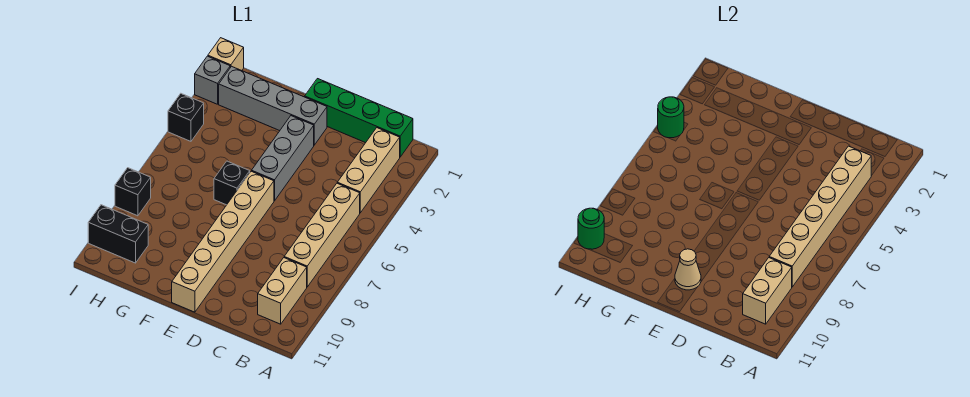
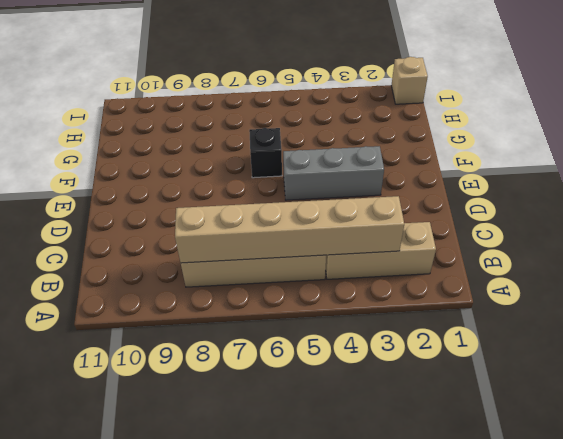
none -> green 1x4 brick [305,79,413,157]
none -> tan 1x2 brick [258,258,307,324]
none -> grey 1x4 brick [219,66,327,145]

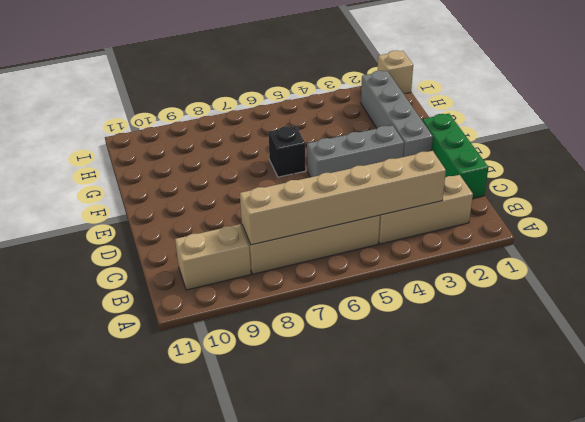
green 1x3 brick [422,114,489,199] -> green 1x4 brick [305,79,413,157]
none -> tan 1x6 brick [172,171,274,312]
none -> black 1x2 brick [88,205,148,263]
none -> grey 1x1 brick [195,56,230,104]

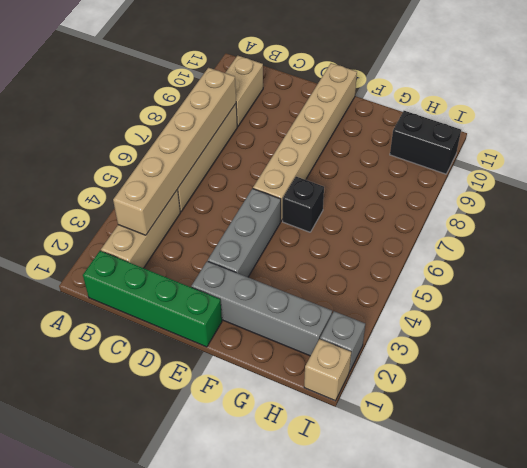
none -> black 1x1 brick [168,94,204,141]
none -> black 1x1 brick [115,168,151,216]
none -> tan 1x2 brick [743,258,792,324]

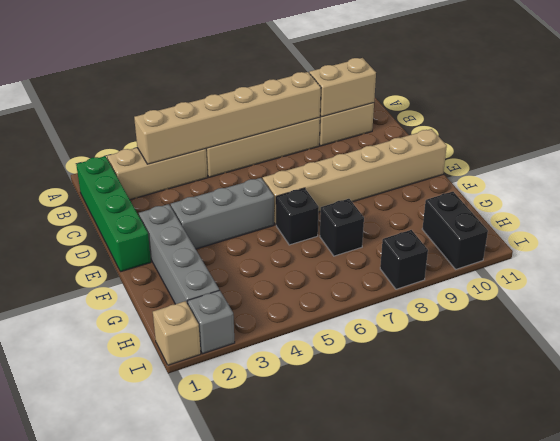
black 1x1 brick [320,199,364,256] -> black 1x1 brick moved to [168,94,204,141]
none -> tan 1x1 cone [675,249,701,290]
none -> green 1x1 round brick [658,97,684,138]
none -> green 1x1 round brick [578,208,604,249]

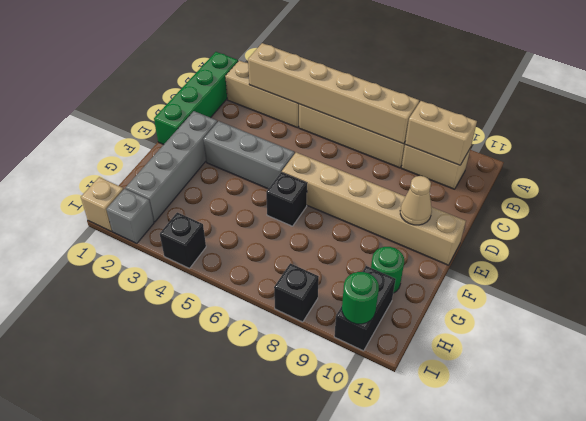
green 1x1 round brick [371,247,404,293] -> green 1x1 round brick moved to [658,97,684,138]

